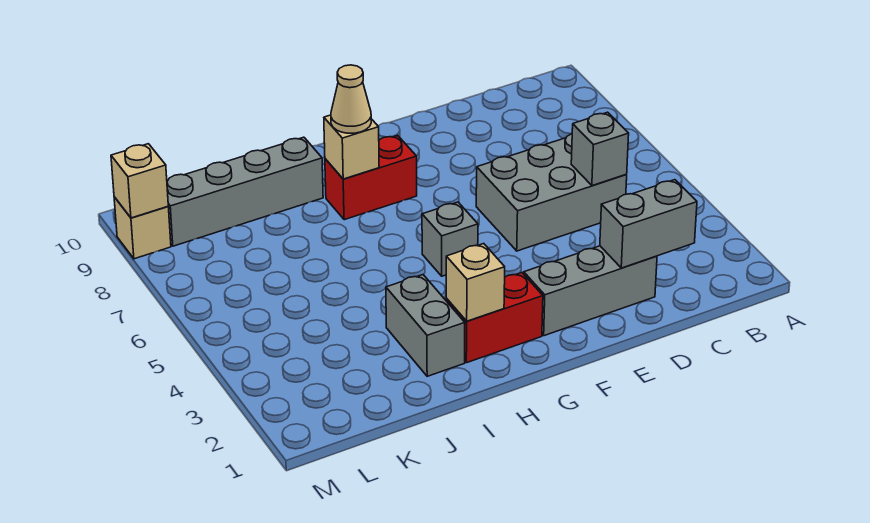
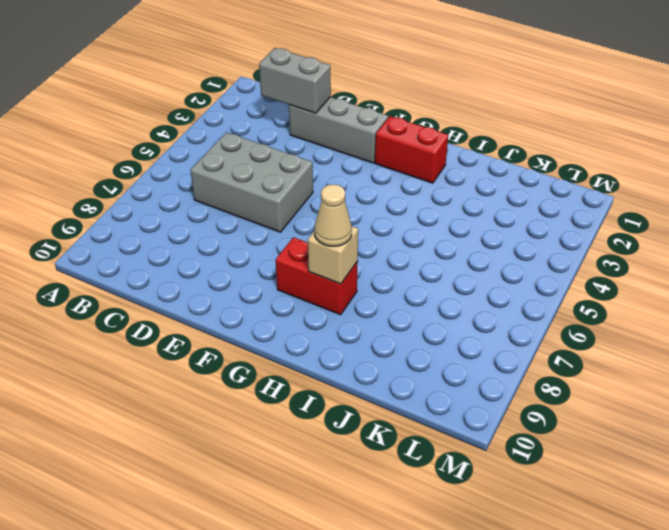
none -> grey 1x1 brick [422,202,478,276]
none -> grey 1x2 brick [386,275,465,376]
none -> grey 1x4 brick [167,137,323,246]

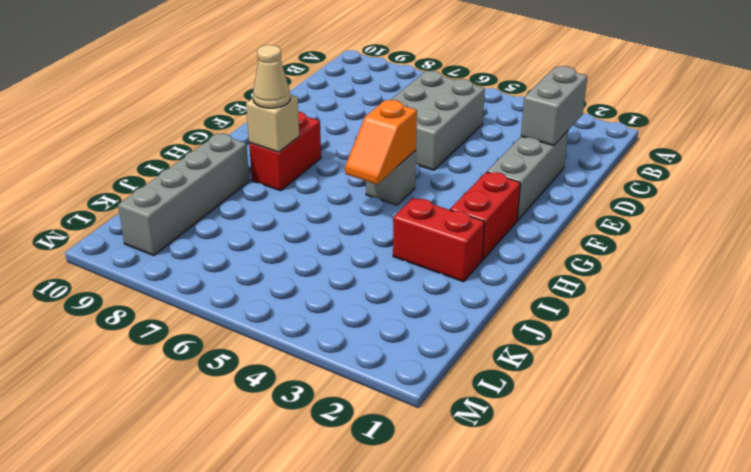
orange 1x2 slope [345,100,417,184] -> none
red 1x2 brick [393,198,484,282] -> grey 1x2 brick [386,275,465,376]
none -> tan 1x1 brick [114,197,171,259]
none -> grey 1x1 brick [571,112,629,186]
none -> tan 1x1 brick [446,244,505,321]

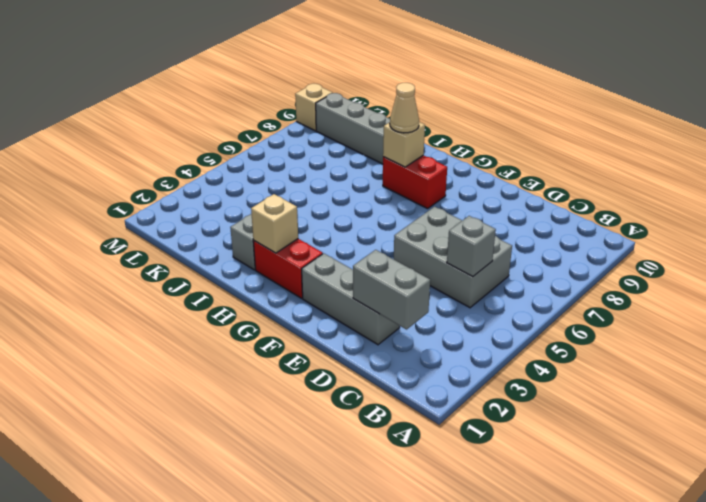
none -> grey 1x1 brick [422,202,478,276]
none -> tan 1x1 brick [111,144,168,218]

